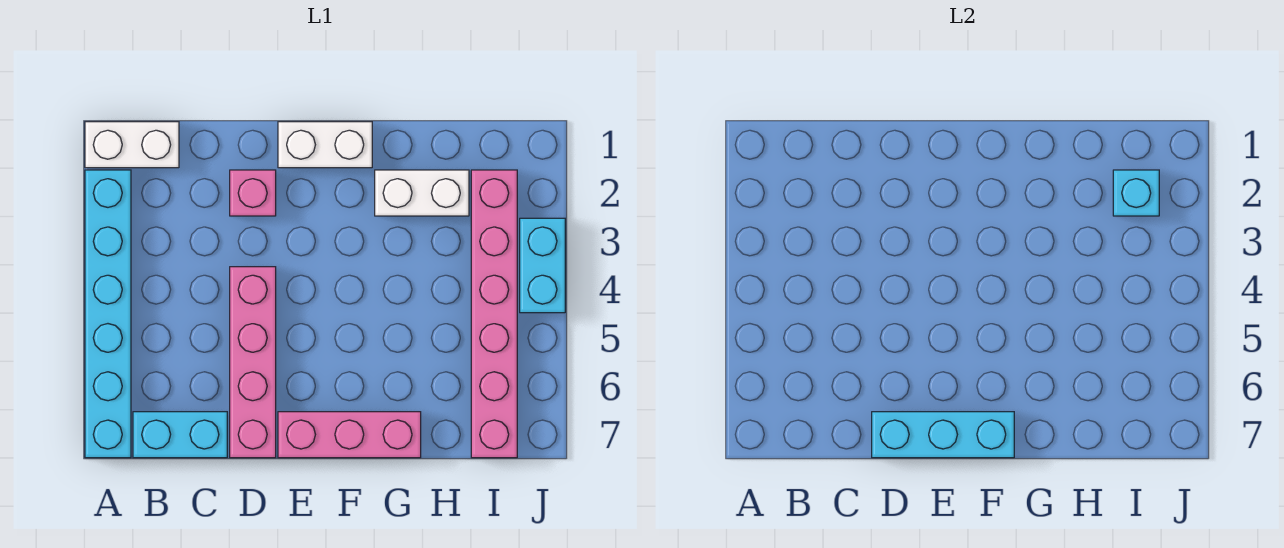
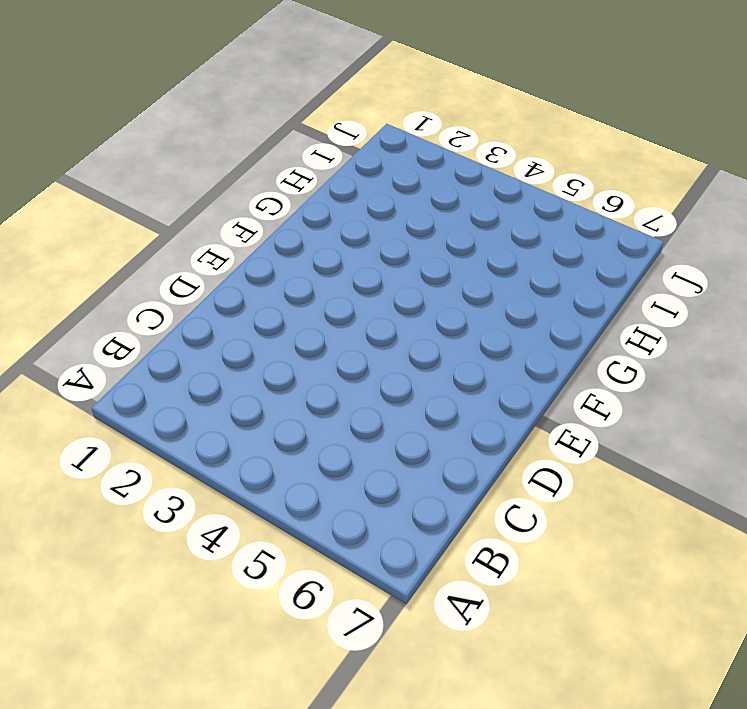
none -> white 1x2 brick [85,122,179,168]
none -> cyan 1x6 brick [85,170,131,458]
none -> cyan 1x2 brick [133,412,227,458]

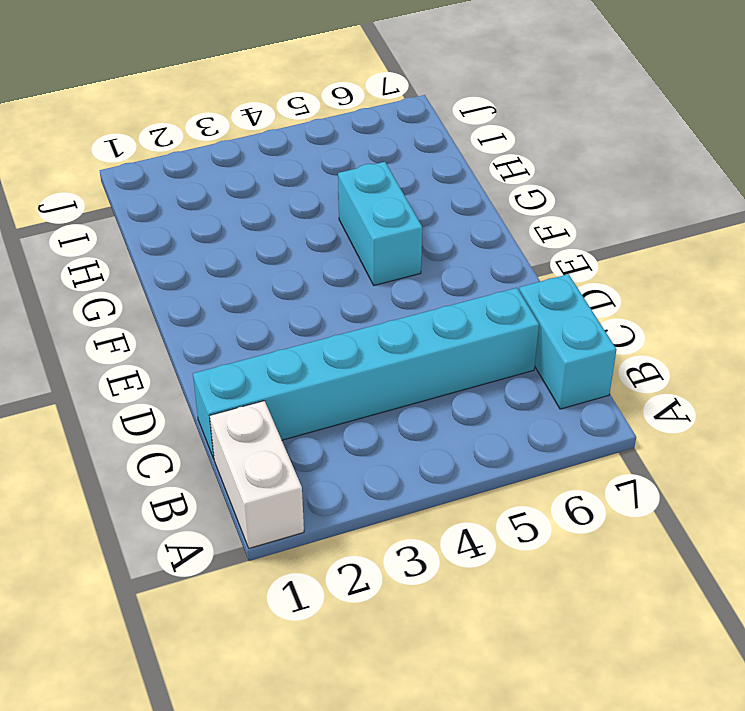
cyan 1x6 brick [193,288,539,459] -> cyan 1x6 brick moved to [85,170,131,458]
cyan 1x2 brick [338,162,422,285] -> cyan 1x2 brick turned to [520,218,565,313]
none -> pink 1x1 brick [230,170,276,216]
none -> pink 1x4 brick [230,267,276,458]
none -> white 1x2 brick [278,122,372,168]

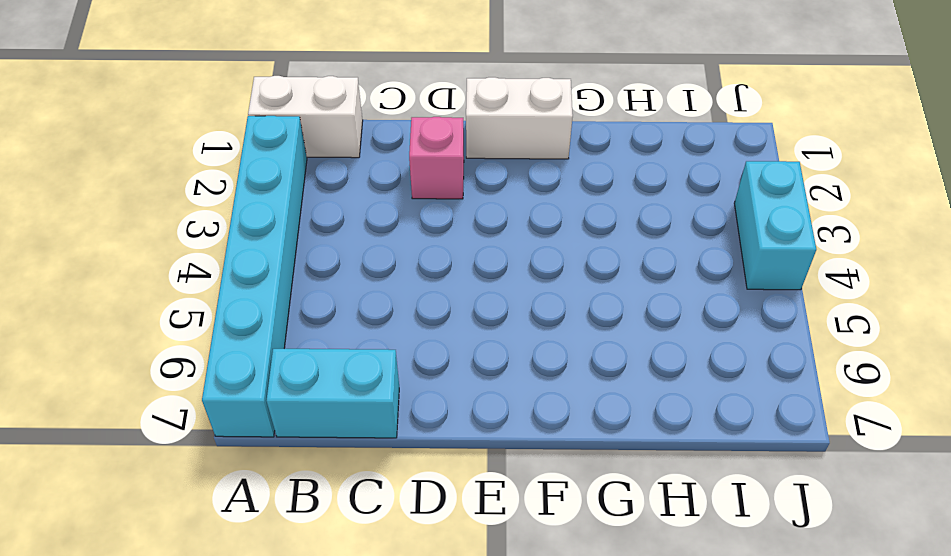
none -> pink 1x4 brick [230,267,276,458]
none -> pink 1x3 brick [278,412,421,458]
none -> white 1x2 brick [375,170,469,216]

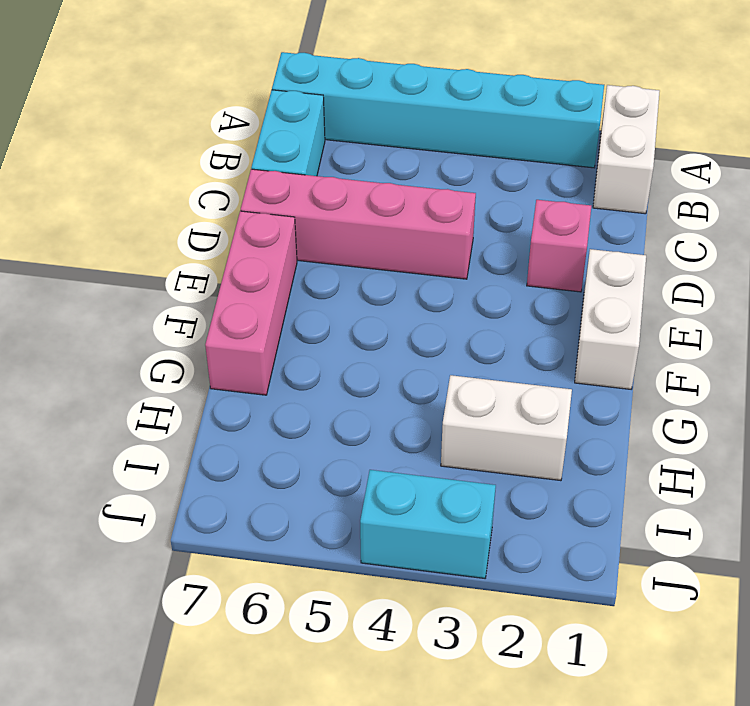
white 1x2 brick [441,375,572,481] -> white 1x2 brick turned to [375,170,469,216]
none -> pink 1x6 brick [471,170,517,458]
none -> cyan 1x3 brick [872,412,1014,458]
none -> cyan 1x1 brick [1113,170,1159,216]

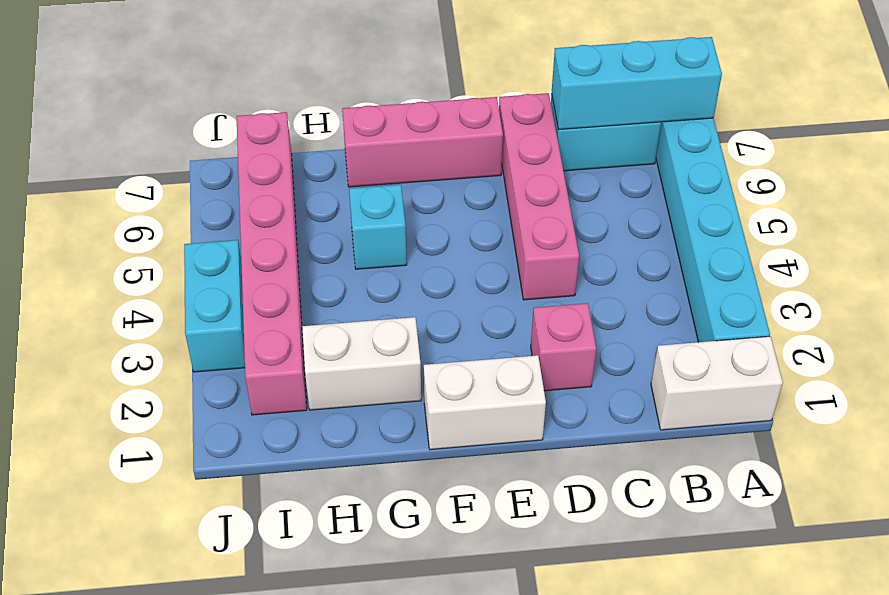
cyan 1x3 brick [552,37,722,130] -> cyan 1x3 brick moved to [872,412,1014,458]
cyan 1x1 brick [349,185,407,269] -> cyan 1x1 brick moved to [1113,170,1159,216]

